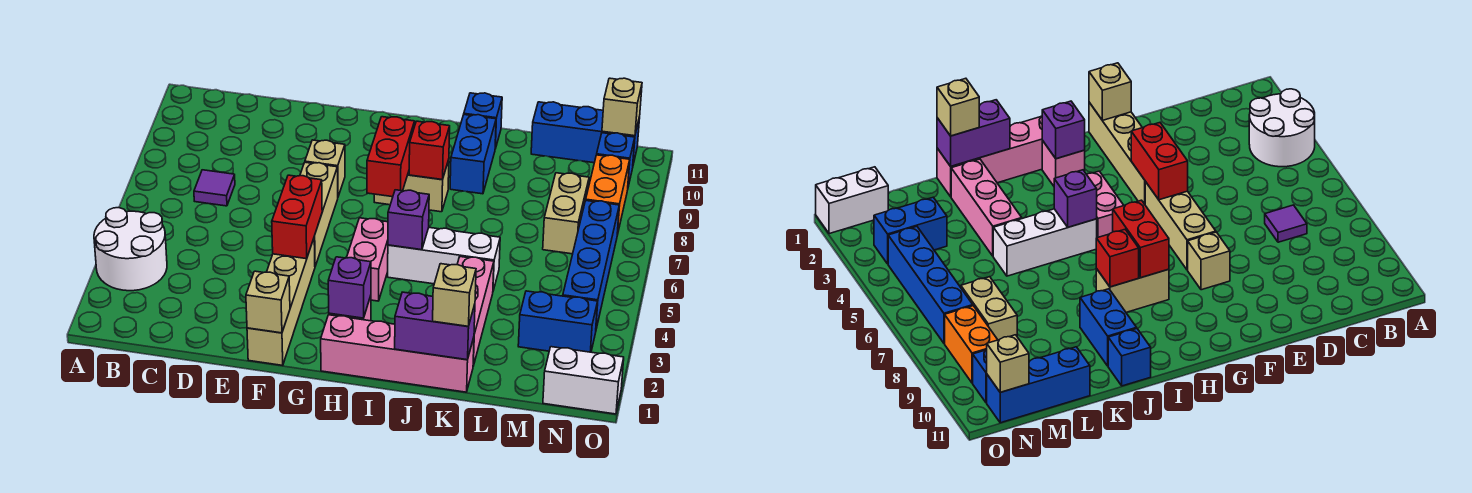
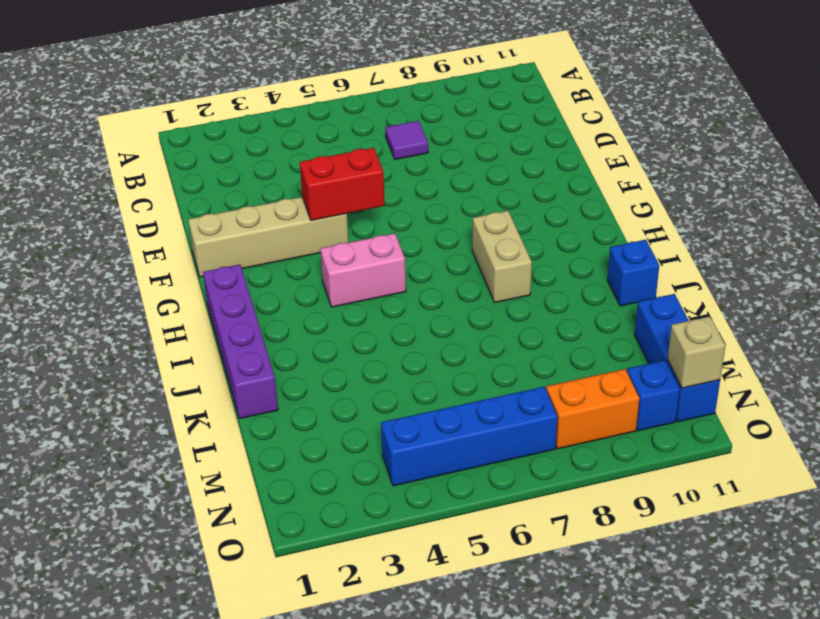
purple 1x4 brick [203,264,278,419] -> pink 1x4 brick [321,315,474,392]
none -> white 2x2 round brick [94,208,167,291]
none -> tan 1x3 brick [300,162,338,266]
none -> tan 1x1 brick [305,140,345,196]

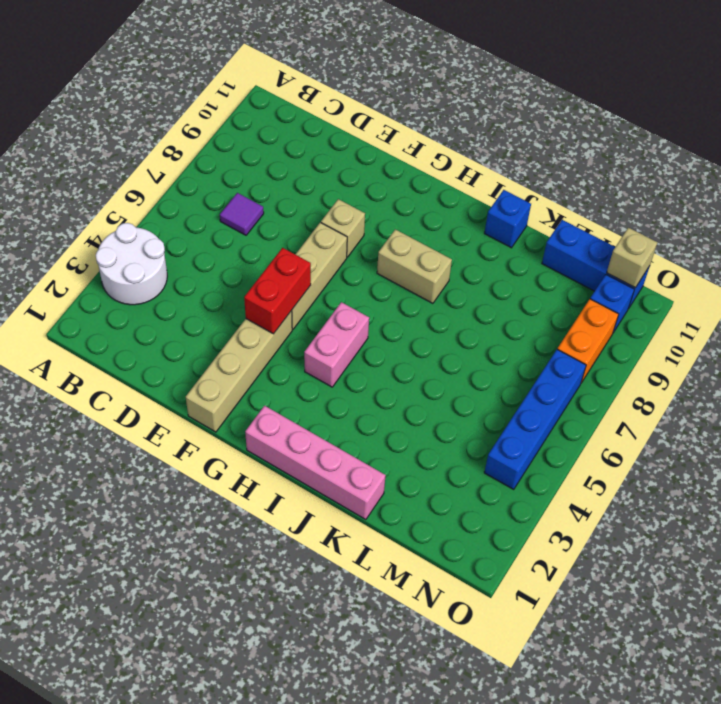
none -> pink 1x1 brick [1042,141,1085,186]
none -> white 1x3 brick [388,228,500,291]
none -> blue 1x2 brick [450,115,496,194]

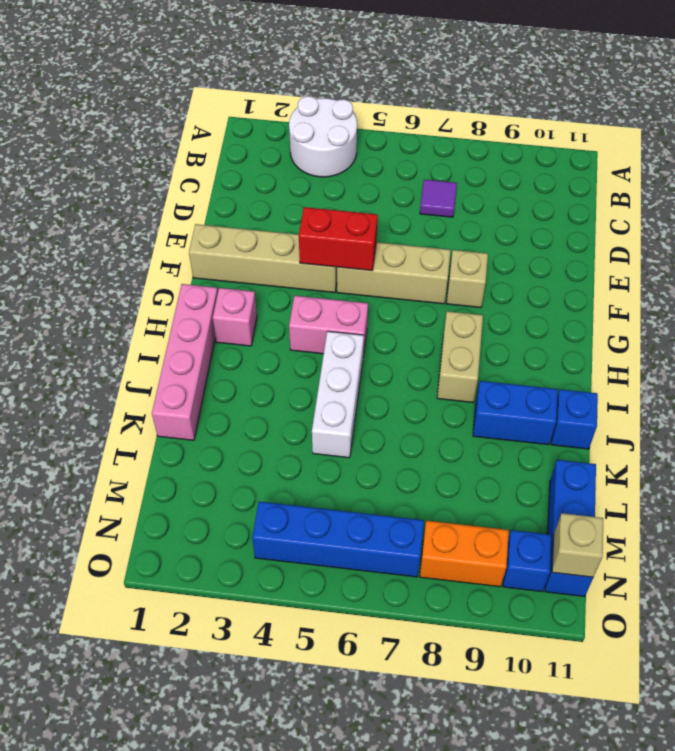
none -> pink 1x3 brick [457,257,494,366]
none -> blue 1x2 brick [518,291,598,352]
none -> tan 1x2 brick [543,173,589,254]

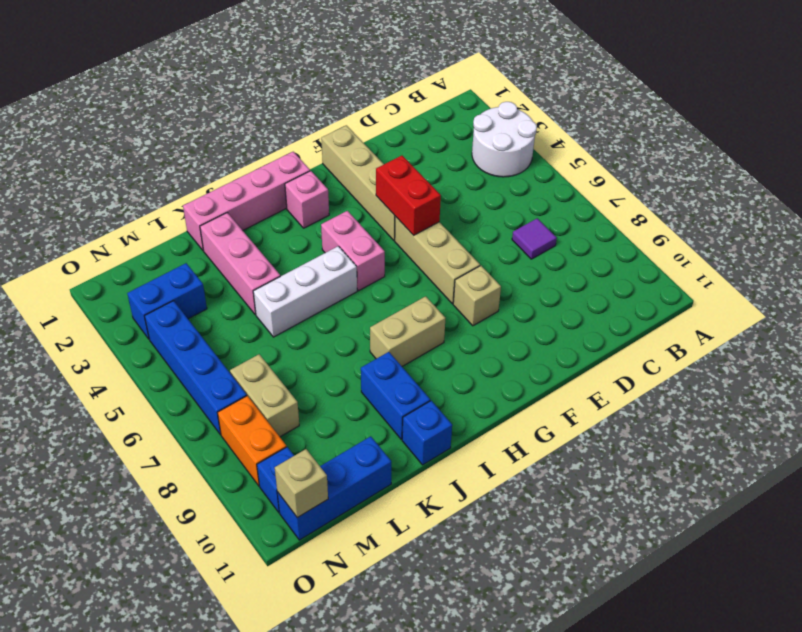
none -> white 1x2 brick [543,347,624,414]
none -> tan 1x1 brick [246,271,290,333]
none -> purple 1x1 brick [328,257,371,318]

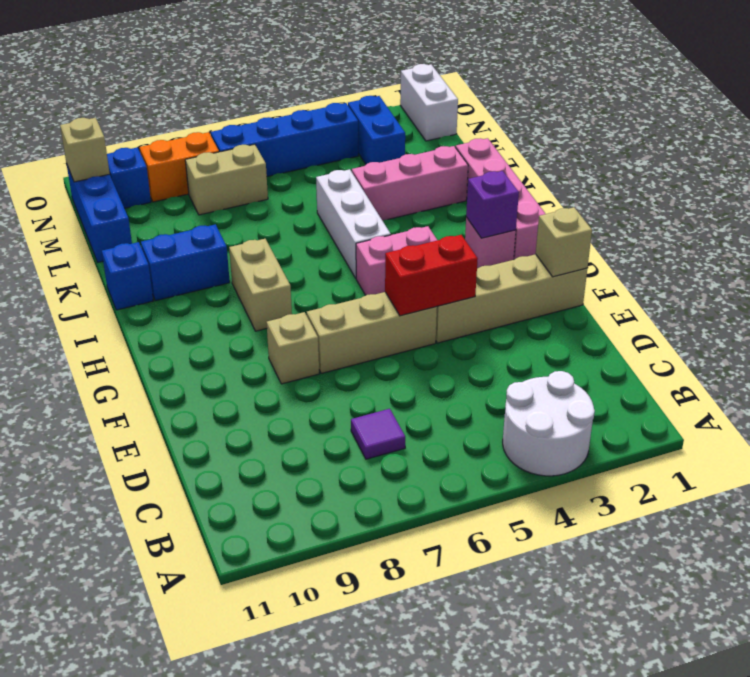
none -> red 1x2 brick [367,117,415,197]
none -> purple 1x1 brick [388,190,429,250]
none -> red 1x1 brick [409,121,450,180]

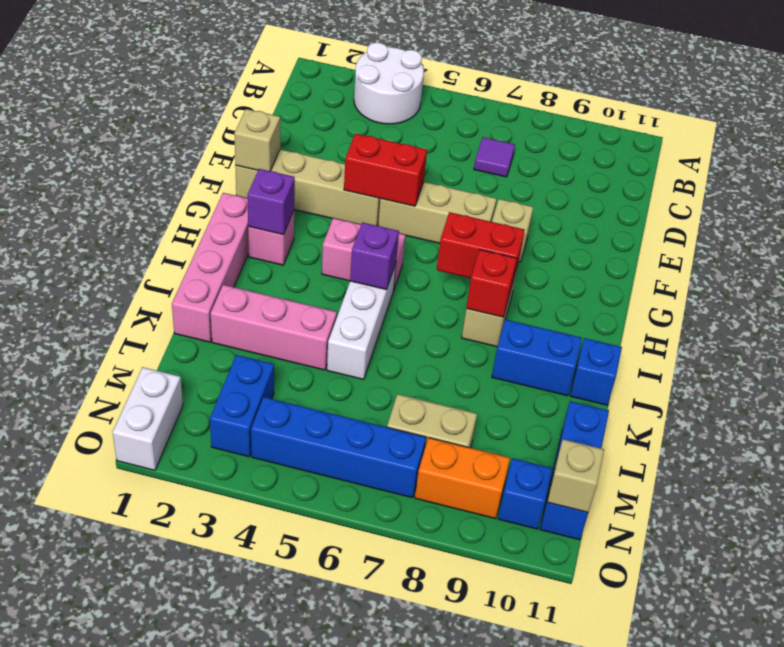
none -> purple 1x2 brick [395,292,475,360]
none -> tan 1x1 brick [433,264,476,326]

